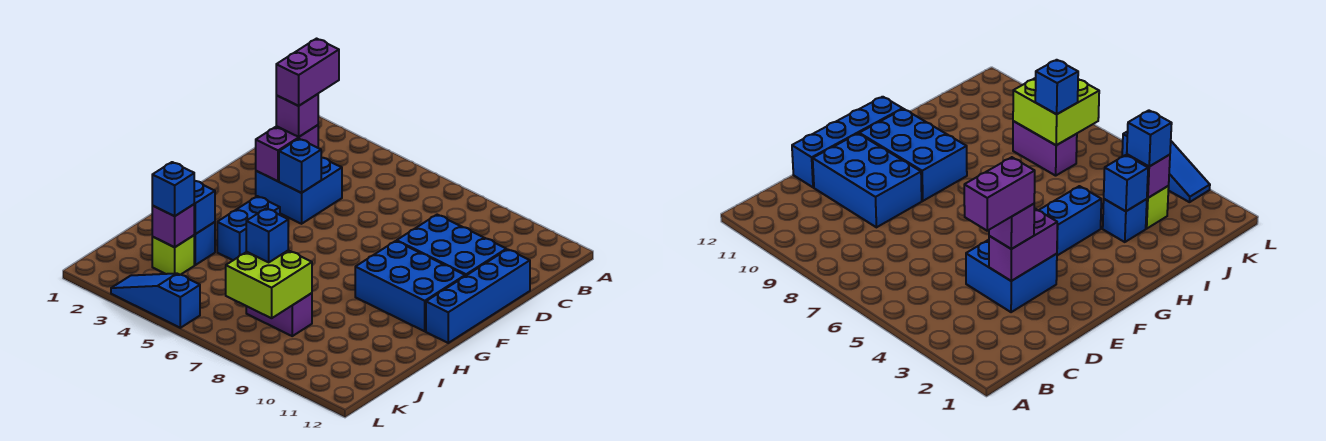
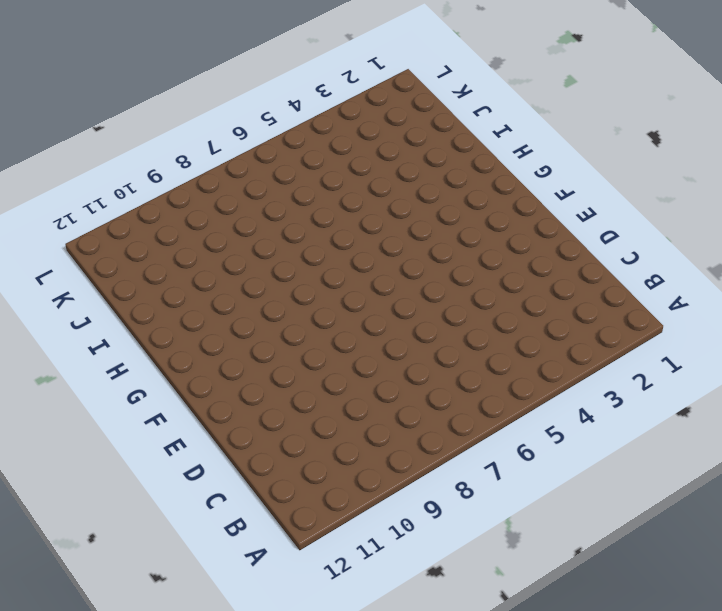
none -> blue 2x2 brick [256,158,342,224]
none -> blue 2x3 brick [397,215,506,276]
none -> blue 1x4 brick [426,249,530,343]

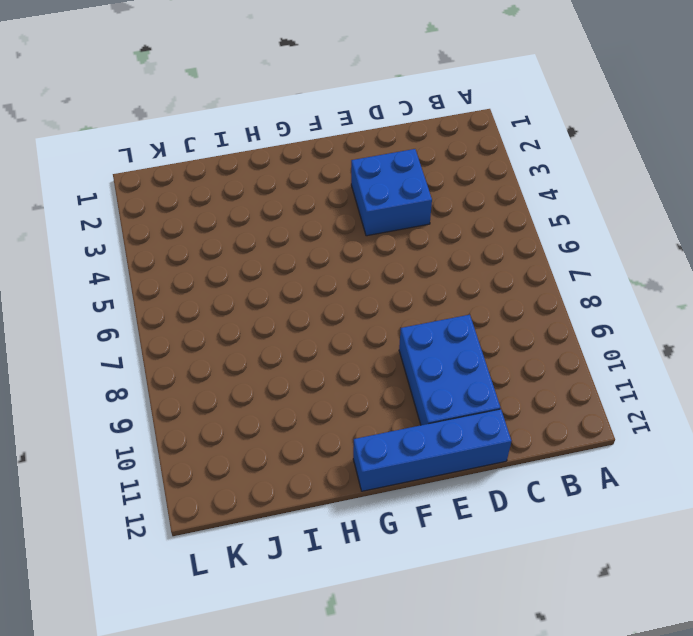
none -> blue 2x3 brick [355,241,465,331]
none -> blue 1x2 brick [217,196,280,260]
none -> blue 1x1 brick [194,222,215,265]

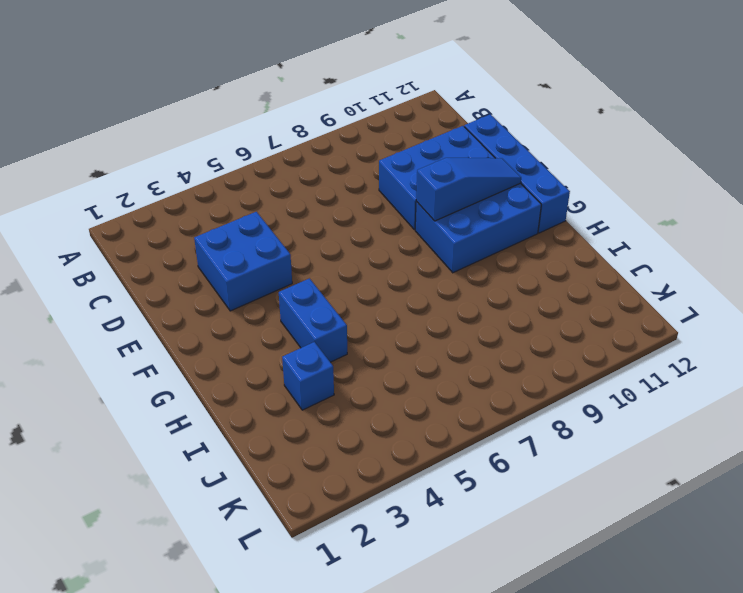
blue 1x3 slope [416,158,521,221] -> blue 1x3 slope turned to [111,273,200,328]
none -> lime 1x1 brick [152,235,194,275]
none -> purple 1x2 brick [246,293,312,336]
none -> purple 1x2 brick [256,125,318,181]

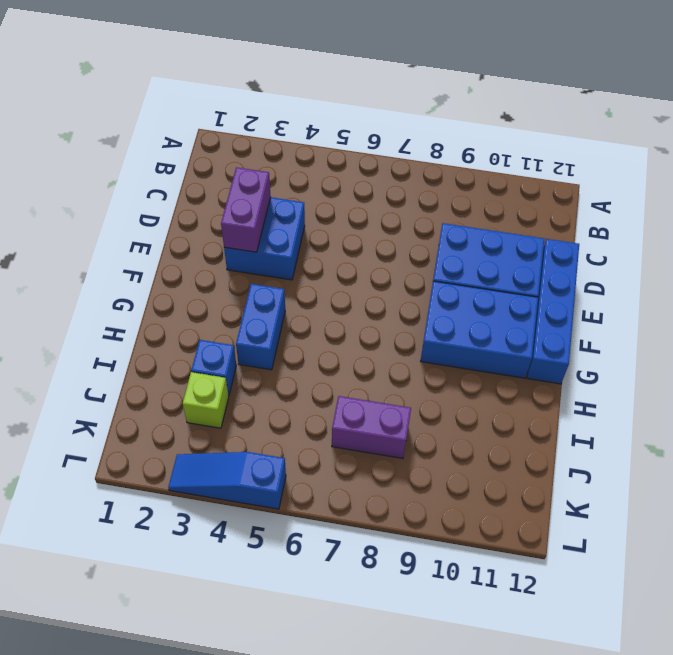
none -> blue 1x1 brick [279,139,321,193]
none -> blue 1x1 brick [194,181,215,234]
none -> purple 1x1 brick [152,204,194,247]

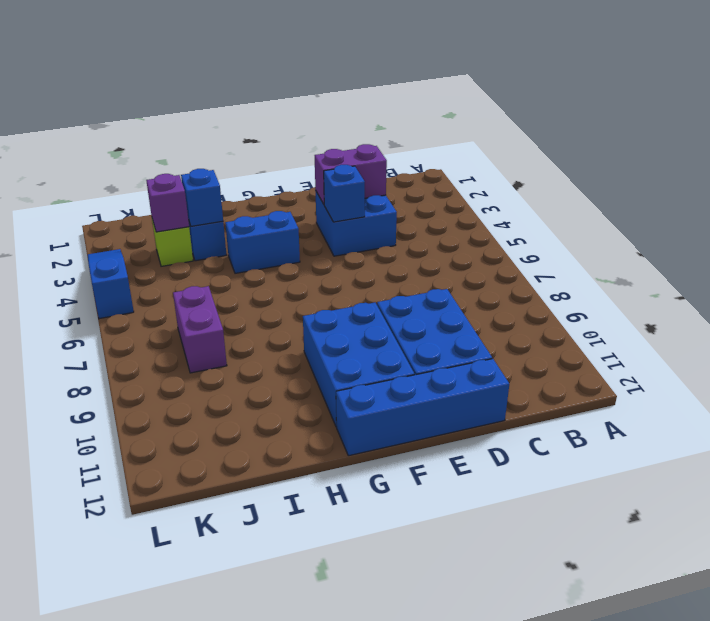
none -> lime 2x2 brick [226,250,312,318]
none -> purple 1x1 brick [276,94,318,137]
none -> blue 1x1 brick [152,162,194,216]

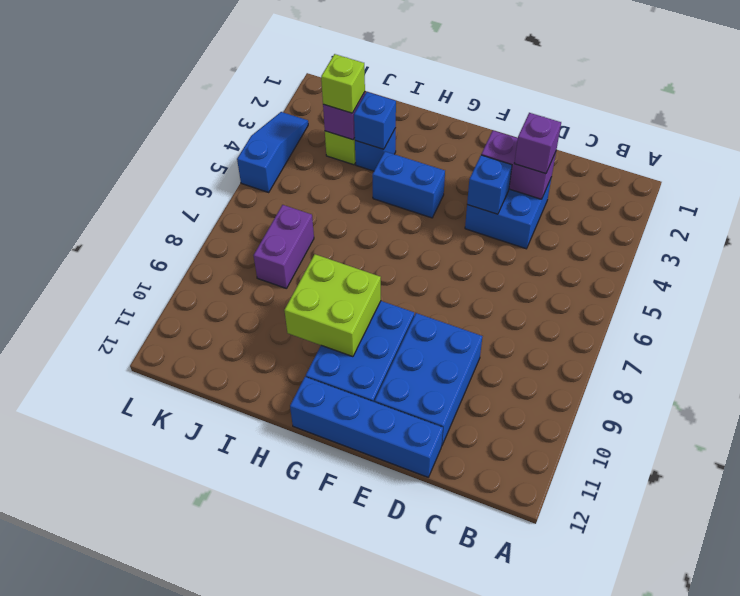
lime 2x2 brick [284,254,381,357] -> lime 2x2 brick moved to [226,250,312,318]
lime 1x1 brick [321,54,365,113] -> blue 1x1 brick [152,162,194,216]
none -> blue 1x1 brick [246,208,288,262]
none -> purple 1x2 brick [276,39,339,106]

